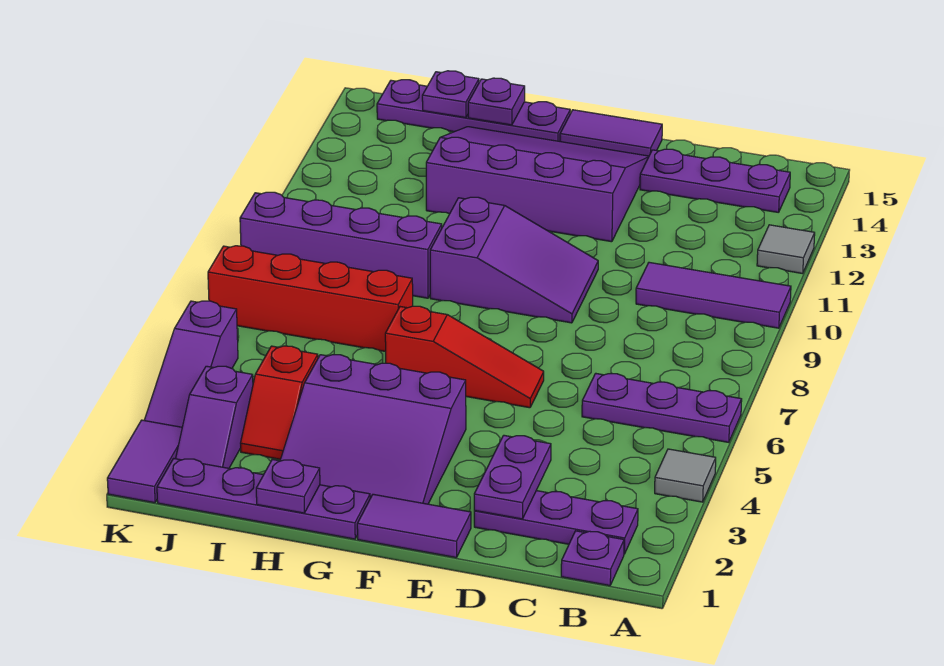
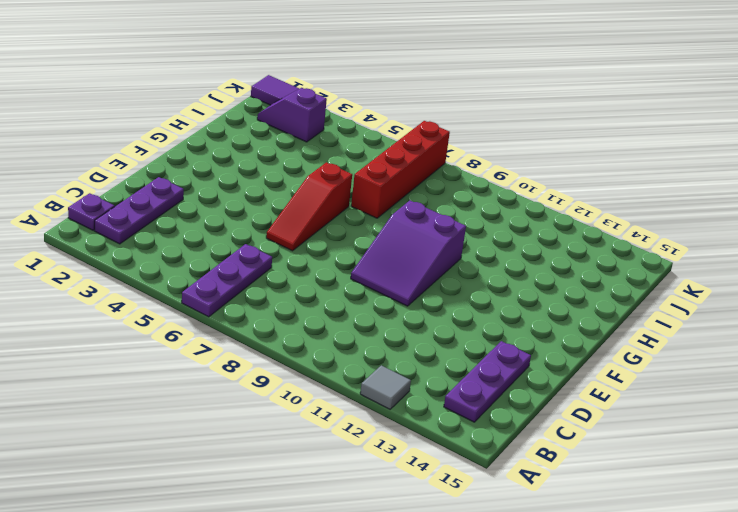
none -> grey 1x1 tile [655,449,716,502]
none -> purple 1x3 tile [636,262,791,328]
none -> purple 1x2 tile [357,494,471,558]

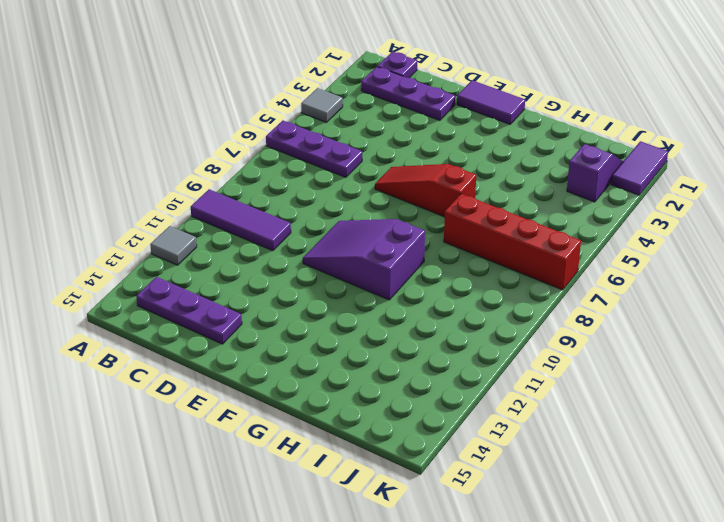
none -> purple 3x4 slope [426,127,649,242]
none -> purple 1x2 tile [560,110,662,156]
none -> purple 3x3 slope [280,355,466,504]

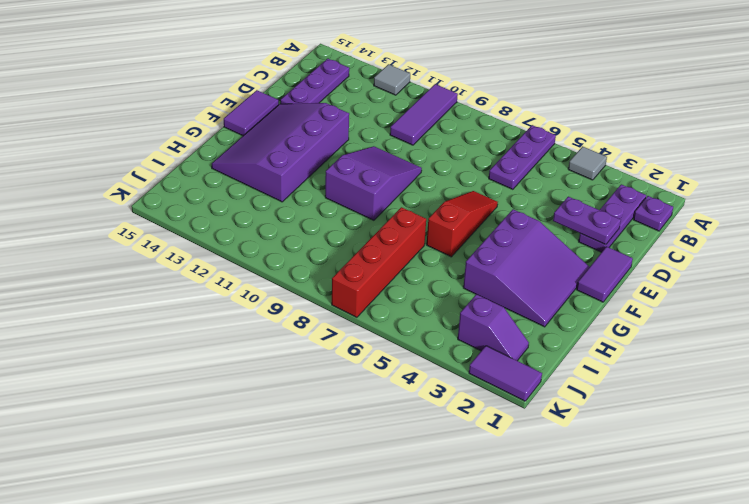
none -> purple 1x4 plate [157,458,370,539]
none -> purple 1x4 plate [377,80,570,141]
none -> purple 1x4 brick [240,192,442,298]

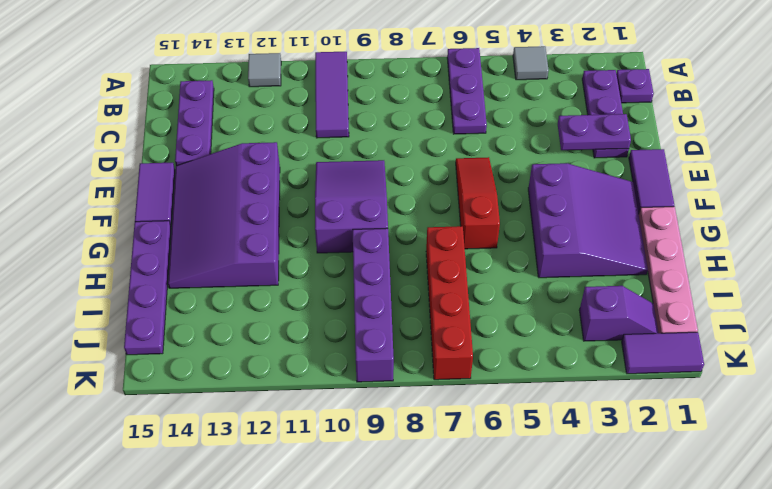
pink 1x4 plate [639,207,698,333] -> purple 1x4 plate [157,458,370,539]
none -> red 1x2 slope [241,346,318,459]
none -> purple 1x3 slope [144,301,238,427]
none -> purple 1x1 plate [256,459,320,513]

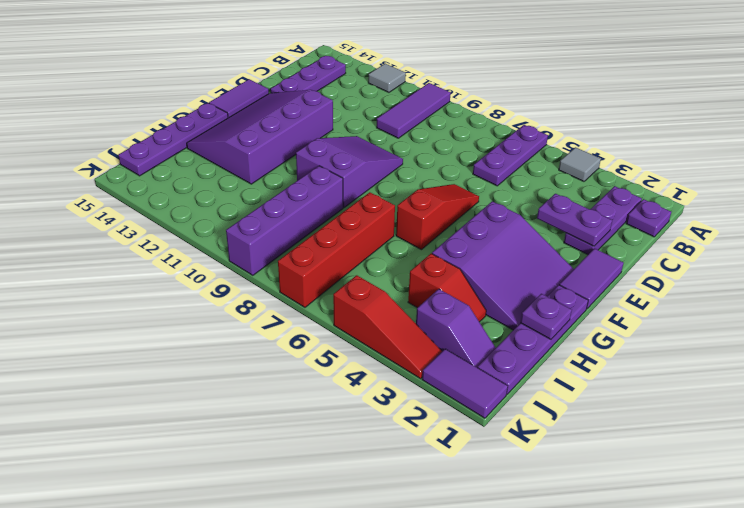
red 1x3 slope [333,275,442,379] -> purple 1x3 slope [144,301,238,427]
none -> purple 1x1 plate [468,78,525,125]
none -> purple 1x1 plate [422,71,479,118]

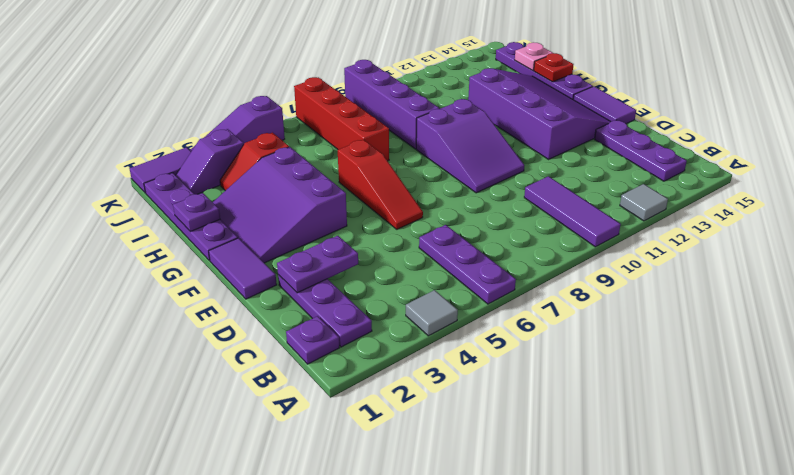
red 1x1 plate [534,53,574,82] -> purple 1x1 plate [468,78,525,125]
pink 1x1 plate [515,42,553,71] -> purple 1x1 plate [422,71,479,118]

